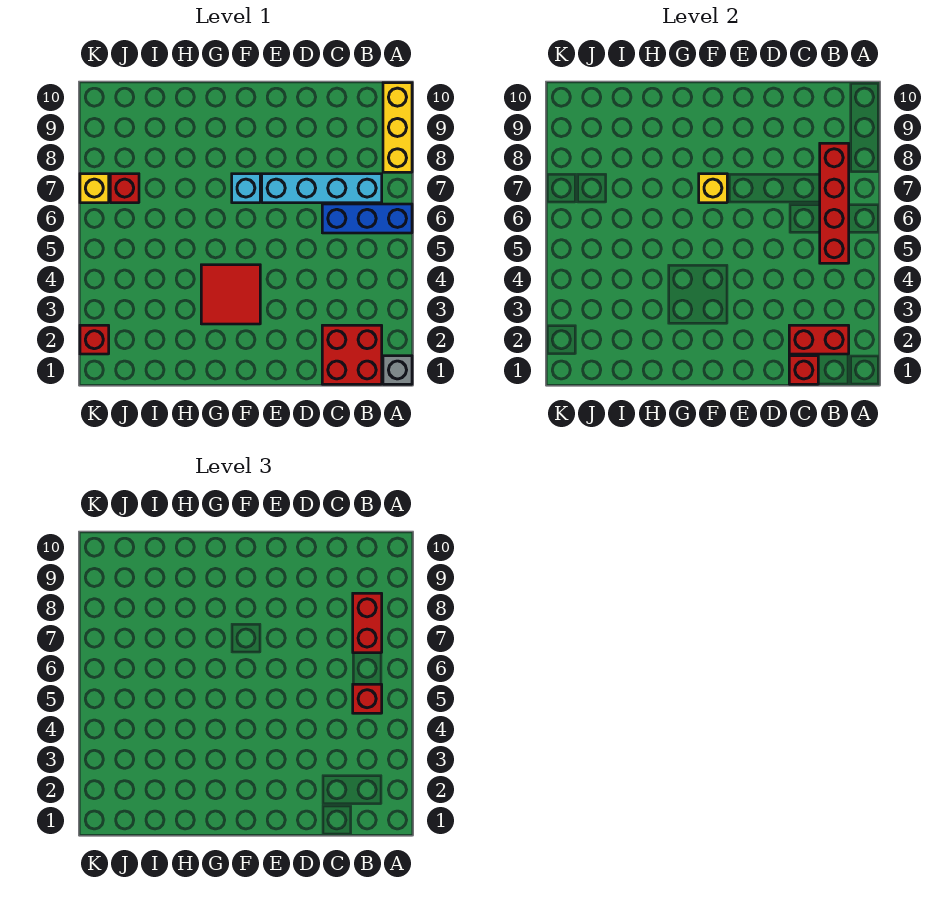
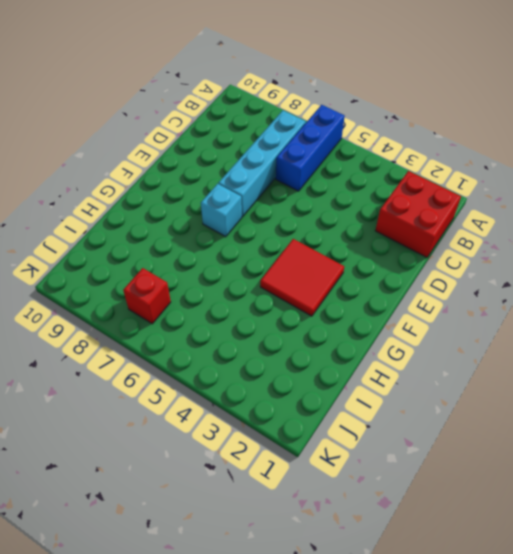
none -> grey 1x1 brick [383,356,412,384]
none -> yellow 1x3 brick [383,83,412,172]
none -> red 1x1 brick [80,325,109,354]

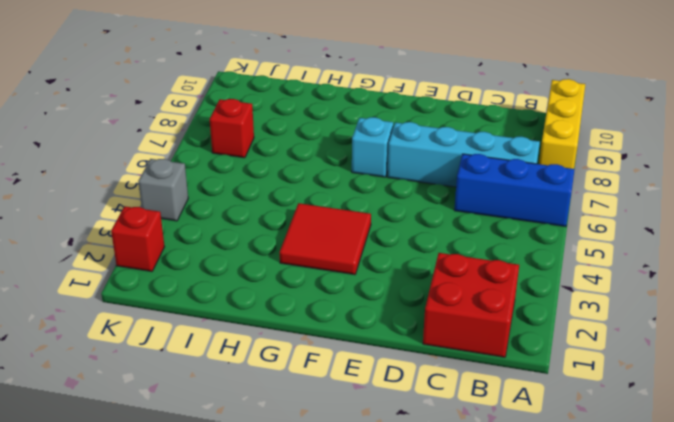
grey 1x1 brick [138,159,188,221] -> grey 1x1 brick moved to [383,356,412,384]
none -> yellow 1x1 brick [80,174,109,203]
none -> red 1x2 brick [789,325,849,354]
none -> red 1x4 brick [820,143,849,263]

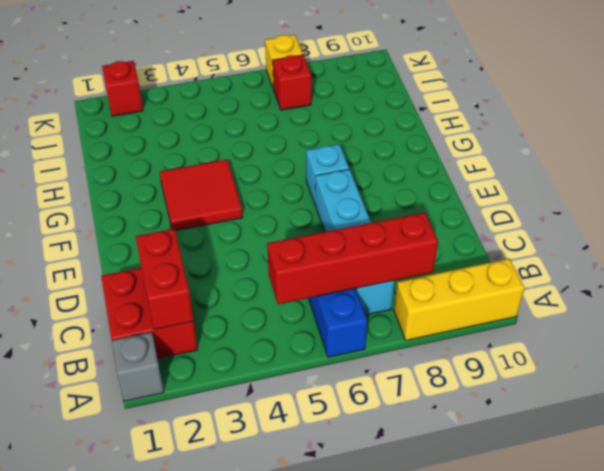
none -> red 1x1 brick [789,356,818,384]
none -> yellow 1x1 brick [699,174,727,203]
none -> red 1x1 brick [353,684,382,713]

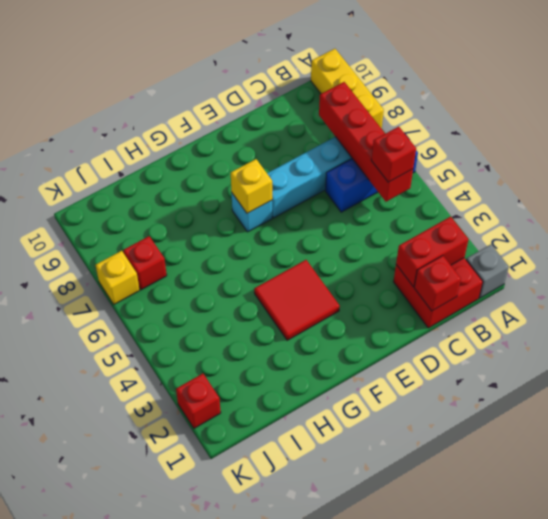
none -> red 1x2 brick [353,593,382,653]

